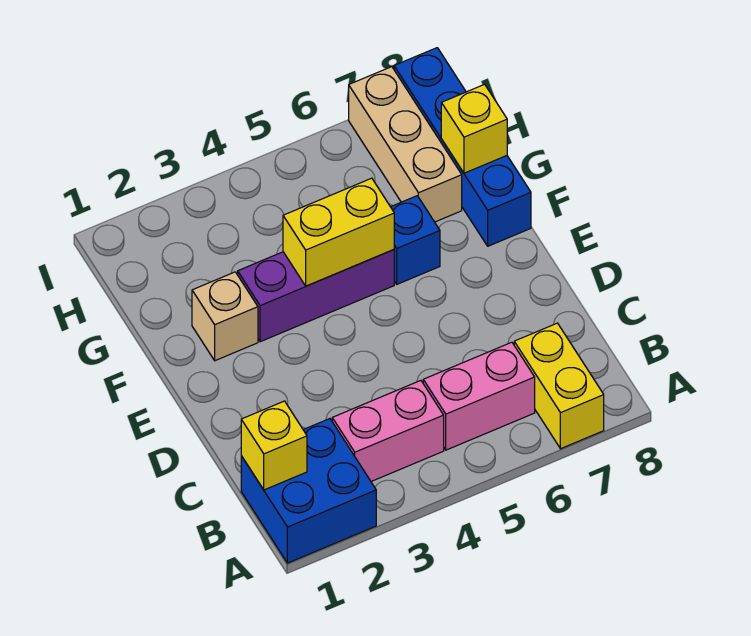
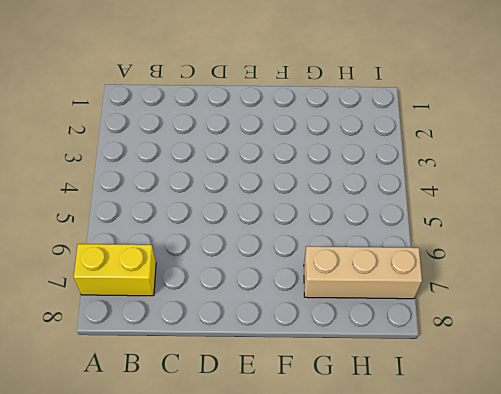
none -> blue 2x2 brick [241,419,376,563]
none -> pink 1x2 brick [332,381,444,481]
none -> pink 1x2 brick [423,342,535,450]

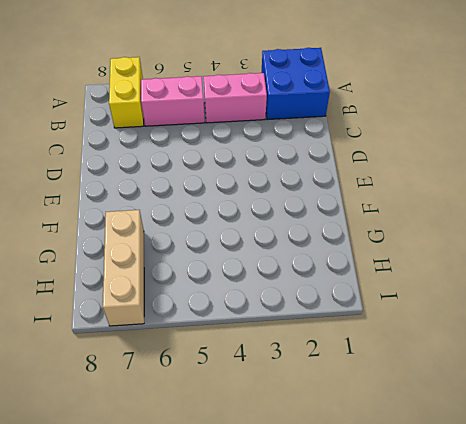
none -> tan 1x1 brick [192,272,258,361]
none -> purple 1x3 brick [238,250,394,342]
none -> blue 1x1 brick [391,196,440,284]

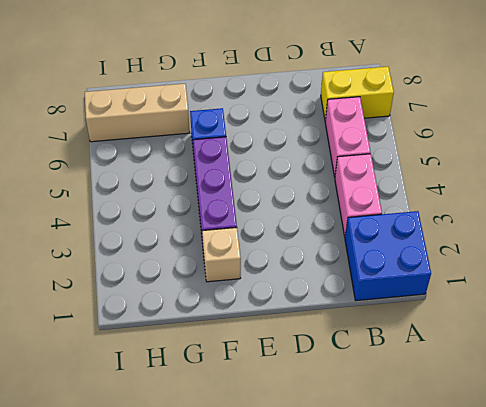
none -> blue 1x4 brick [394,48,531,246]
none -> yellow 1x1 brick [241,401,307,490]
none -> yellow 1x2 brick [283,178,394,286]

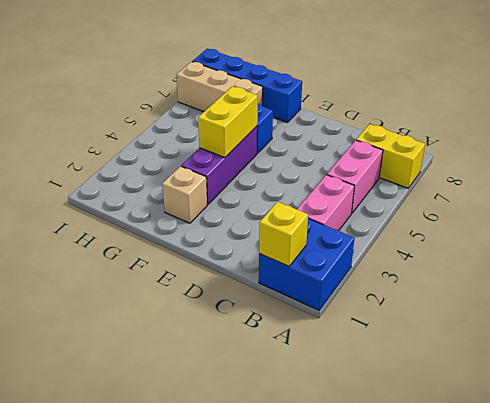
none -> yellow 1x1 brick [441,84,507,173]

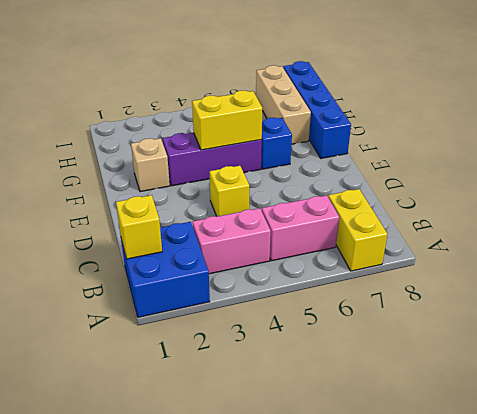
yellow 1x1 brick [210,166,249,217] -> yellow 1x1 brick moved to [441,84,507,173]

